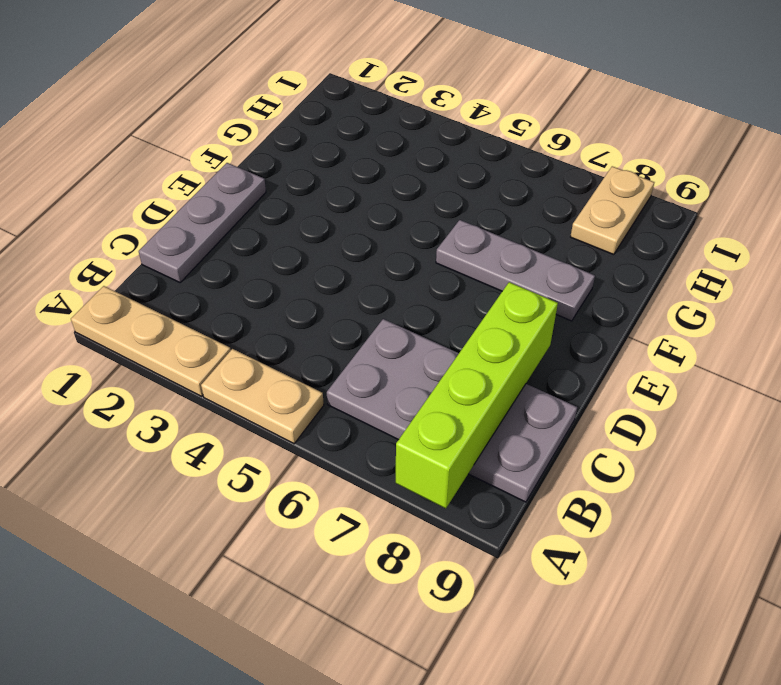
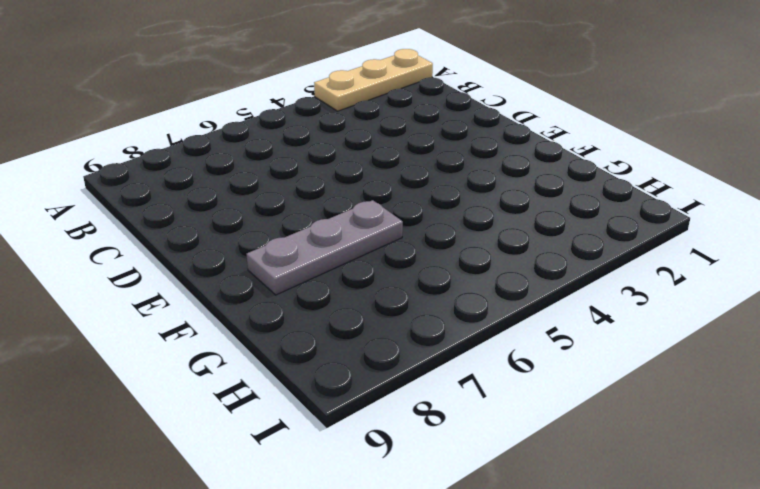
none -> tan 1x2 plate [201,349,324,444]
none -> grey 2x4 plate [327,319,577,502]

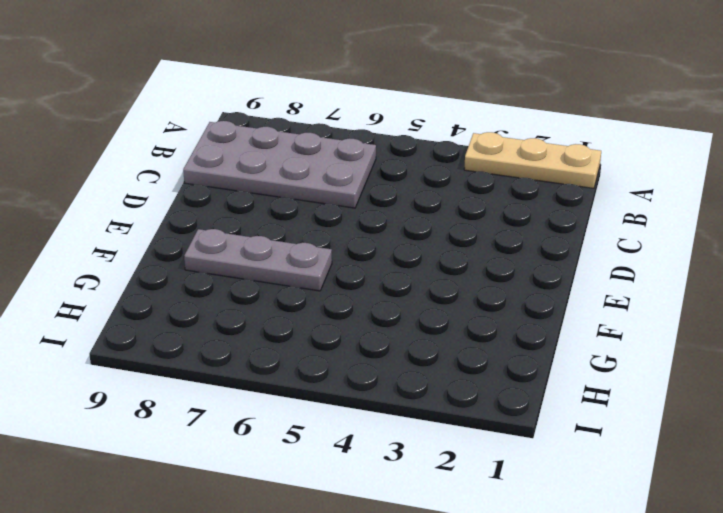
none -> tan 1x2 plate [201,349,324,444]
none -> grey 1x3 plate [139,163,266,282]

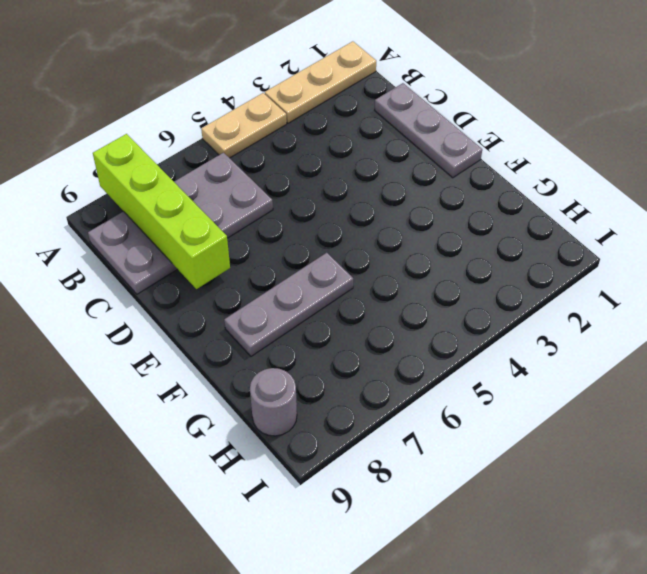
grey 1x1 round brick [250,368,297,436] -> none
none -> tan 1x2 plate [570,166,654,255]

